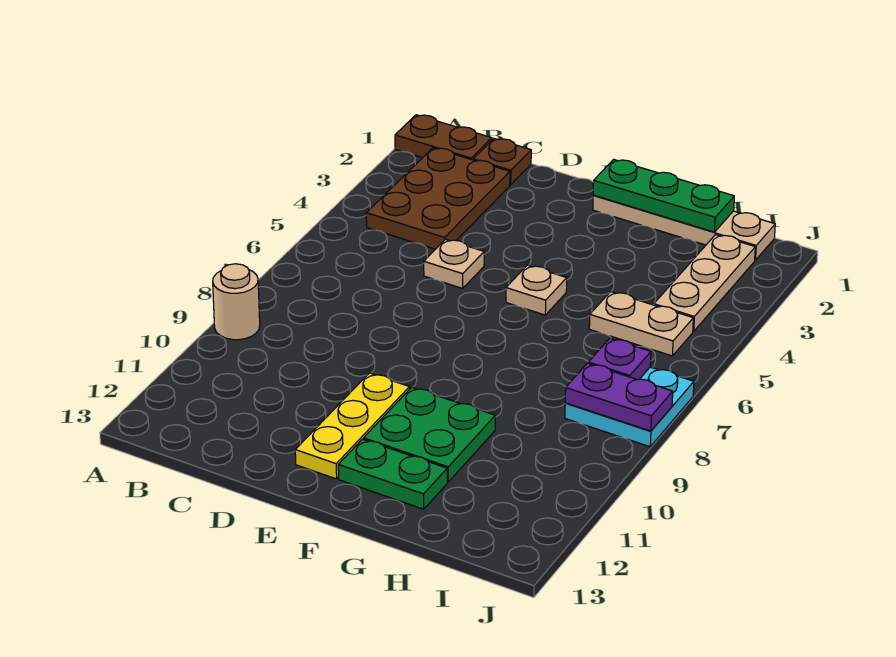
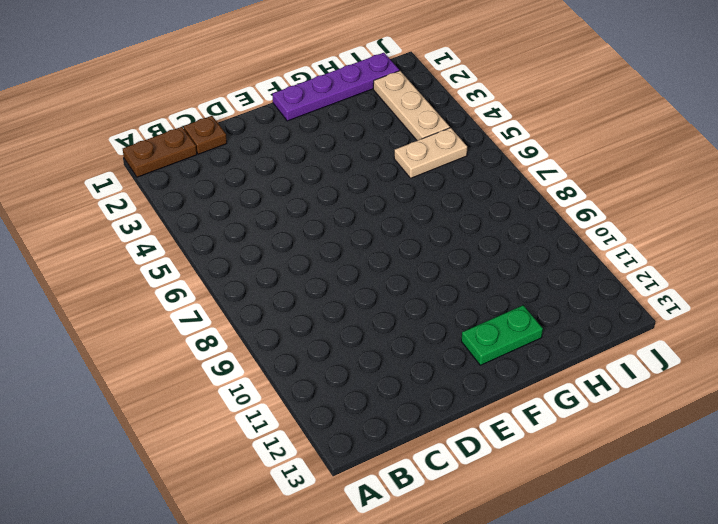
purple 1x4 plate [272,53,399,121] -> tan 1x4 plate [593,195,775,260]
none -> tan 1x1 round brick [213,264,260,340]
none -> brown 2x3 plate [366,148,510,249]
none -> tan 1x1 plate [424,239,484,288]

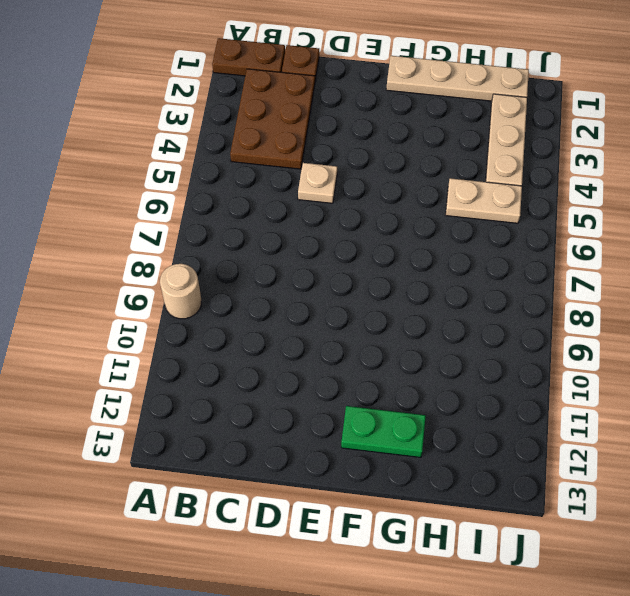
none -> yellow 1x3 plate [295,373,410,479]
none -> tan 1x1 plate [506,265,567,315]
none -> green 2x2 plate [364,387,495,482]

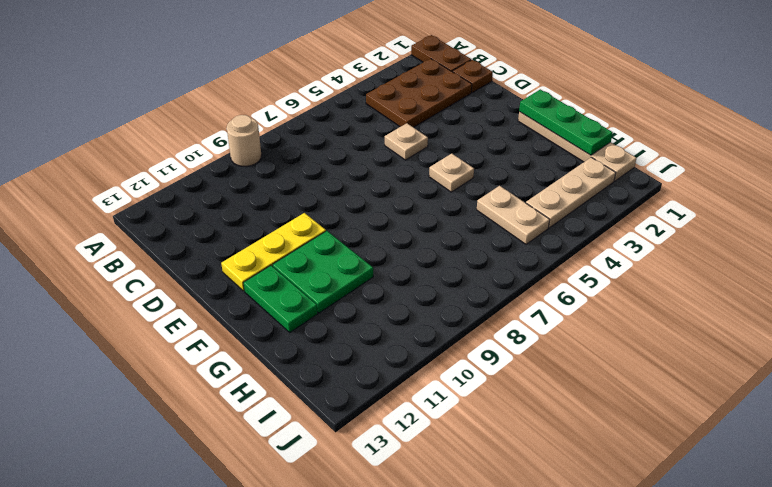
none -> cyan 2x2 plate [565,367,694,447]
none -> purple 1x1 plate [588,338,651,380]
none -> purple 1x2 plate [565,363,673,431]

